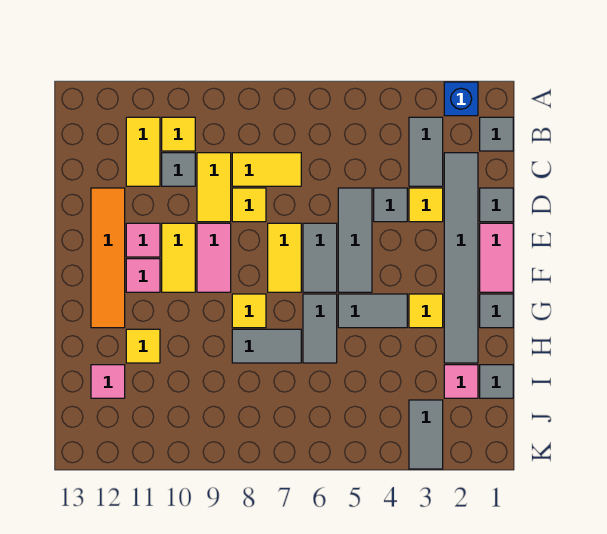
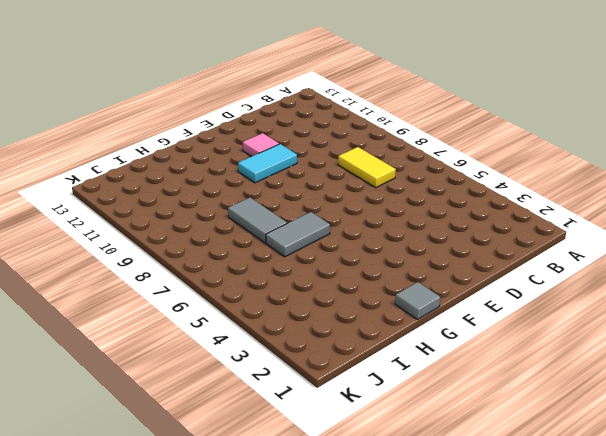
cyan 1x2 tile [238,144,297,183] -> yellow 1x2 tile [162,223,195,292]
none -> blue 1x1 brick [444,82,478,116]
none -> grey 1x1 tile [480,117,513,151]
none -> grey 1x2 tile [409,117,443,186]
none -> yellow 1x1 tile [162,117,195,151]

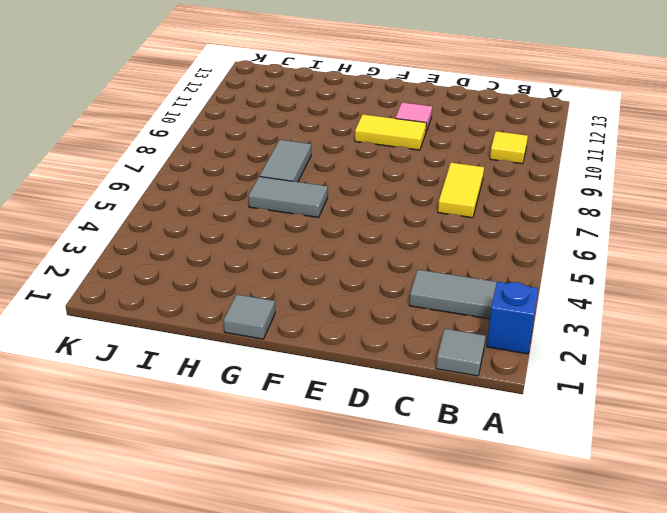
none -> yellow 1x2 tile [126,117,160,186]
none -> grey 1x6 tile [444,153,478,363]
none -> yellow 1x2 tile [197,153,231,222]
none -> grey 1x1 tile [162,153,195,186]

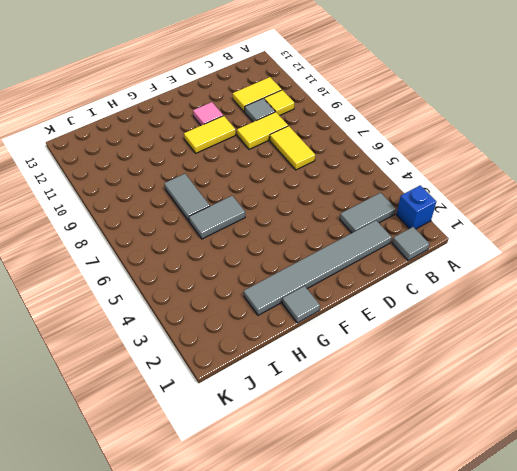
none -> grey 1x1 tile [480,188,513,222]
none -> yellow 1x1 tile [409,188,443,222]
none -> grey 1x1 tile [374,188,407,222]
none -> grey 1x3 tile [338,188,372,292]

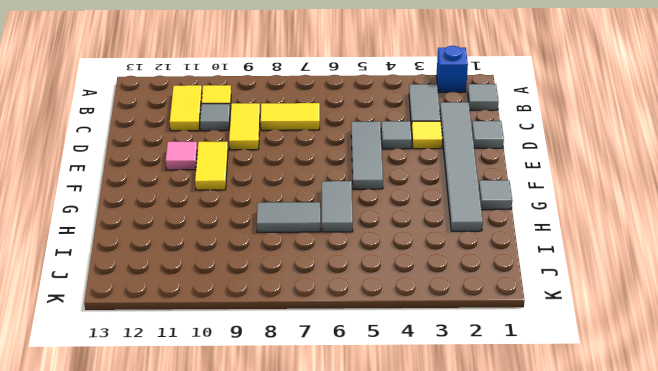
none -> yellow 1x1 tile [232,188,266,222]
none -> orange 1x4 tile [91,188,125,328]
none -> pink 1x2 tile [480,223,513,292]
none -> grey 1x2 tile [303,223,337,292]

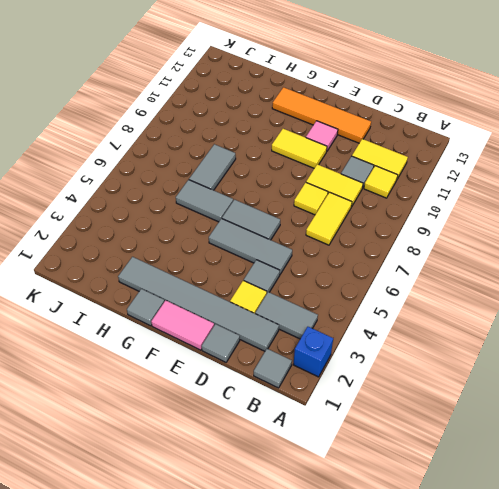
none -> yellow 1x2 tile [268,223,301,292]
none -> pink 1x2 tile [197,223,231,292]
none -> pink 1x1 tile [126,259,160,292]
none -> yellow 1x1 tile [409,294,443,328]

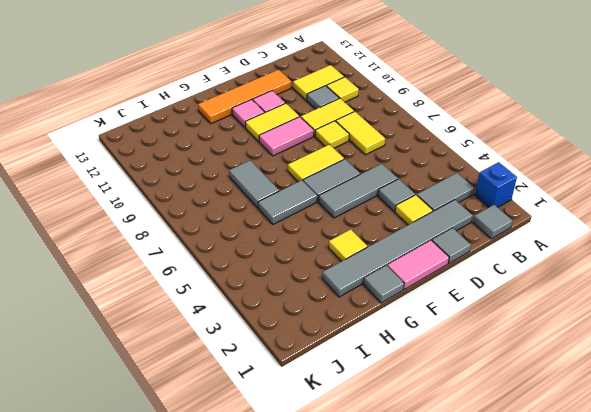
none -> grey 1x2 tile [338,294,407,328]
none -> yellow 1x1 tile [232,294,266,328]
none -> yellow 1x1 tile [126,329,160,363]
none -> grey 1x1 tile [480,365,513,398]

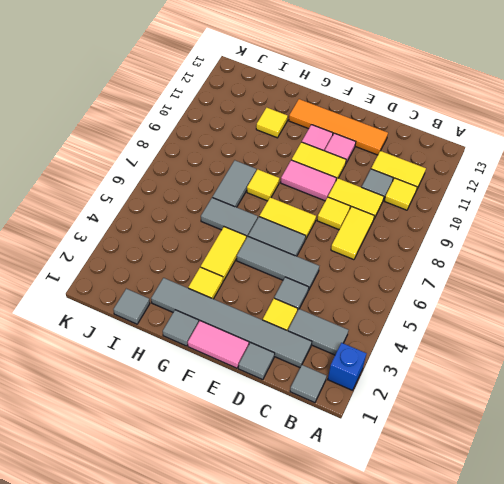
yellow 1x2 tile [201,227,246,281] -> grey 1x2 tile [338,294,407,328]
none -> pink 1x1 tile [444,365,478,398]
none -> pink 1x1 tile [91,365,125,398]
none -> grey 1x2 tile [409,400,443,469]

